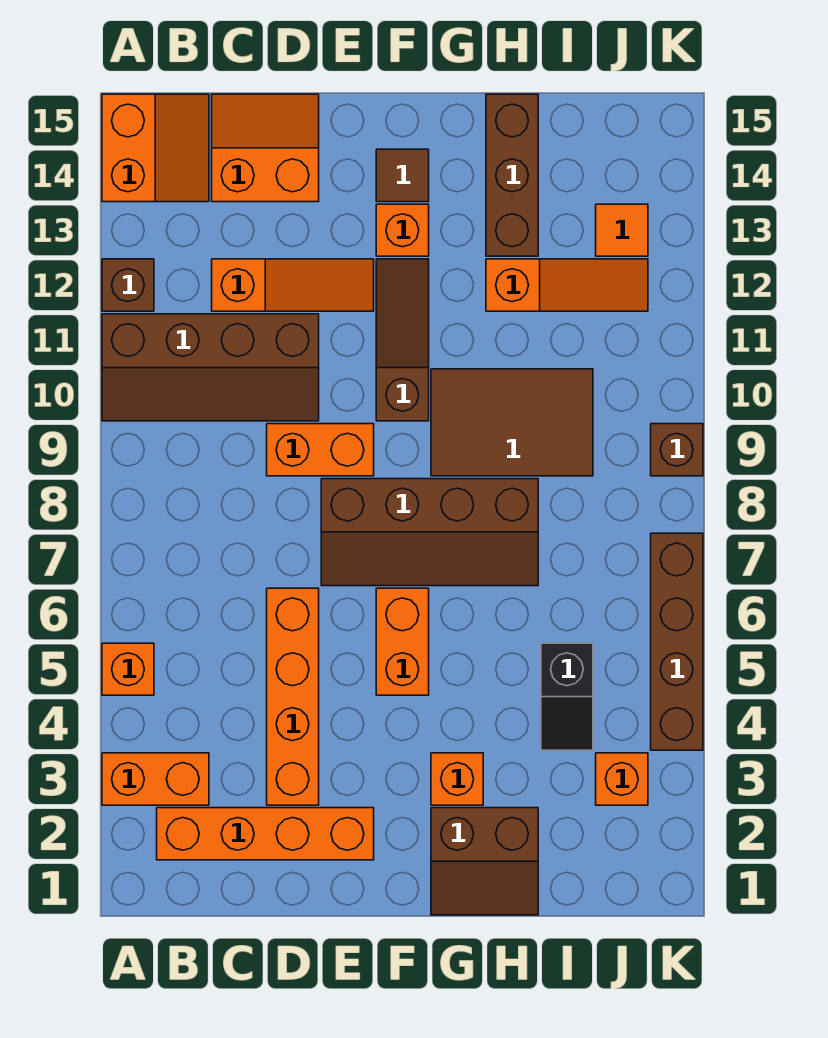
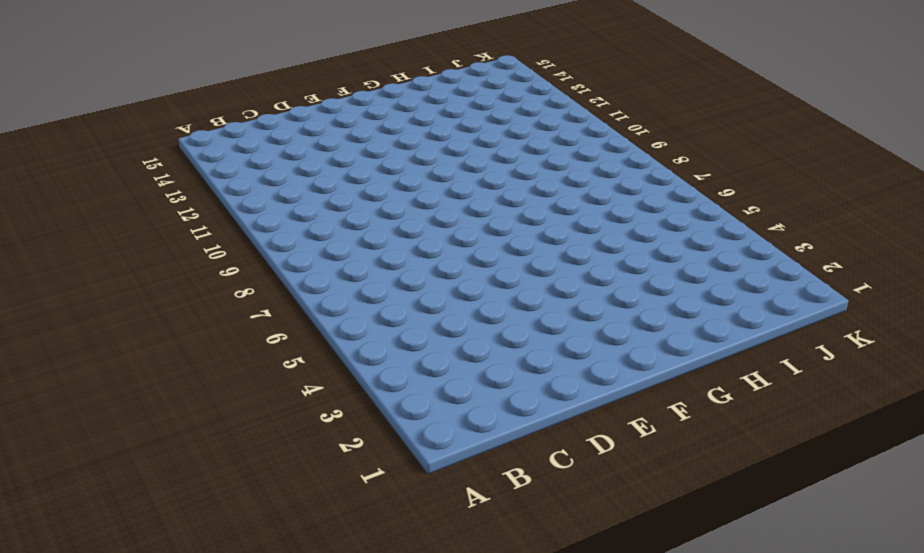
none -> orange 1x2 brick [102,753,209,805]
none -> orange 1x1 brick [102,643,154,695]
none -> brown 2x4 slope [102,314,319,421]

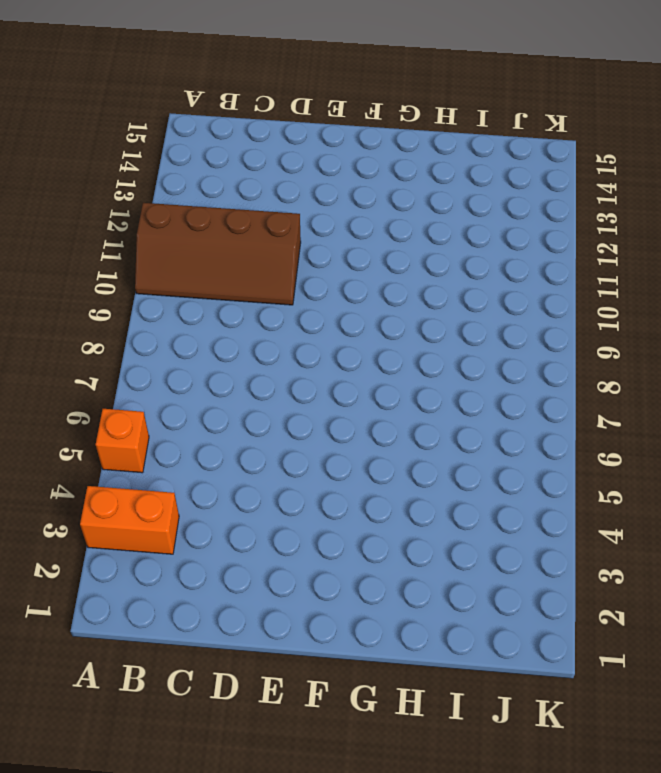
none -> brown 1x1 brick [102,259,154,311]
none -> orange 2x2 slope [102,94,209,202]
none -> orange 1x4 brick [157,808,374,860]

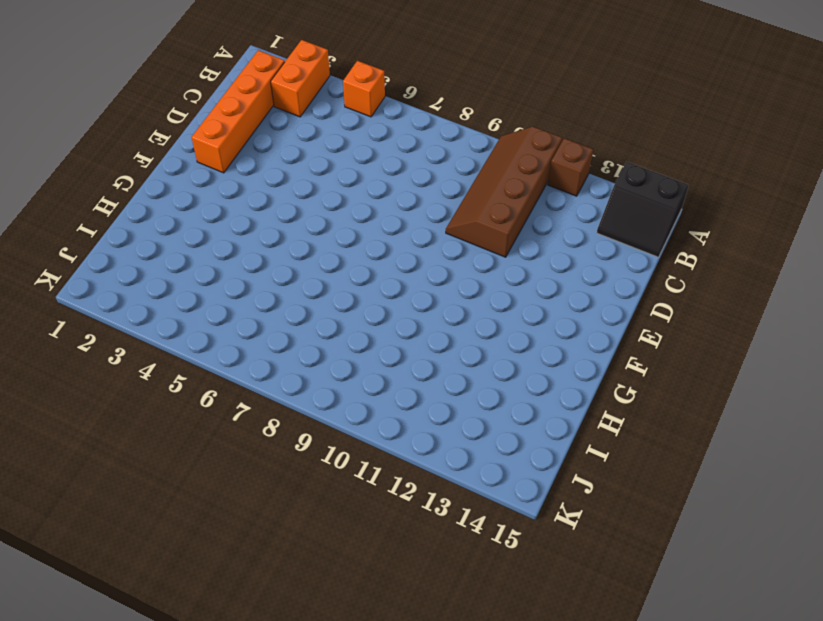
black 2x2 slope [597,162,689,257] -> orange 2x2 slope [102,94,209,202]
none -> orange 1x3 slope [212,259,374,311]
none -> orange 2x2 slope [212,94,319,202]
none -> orange 1x4 brick [267,588,319,805]

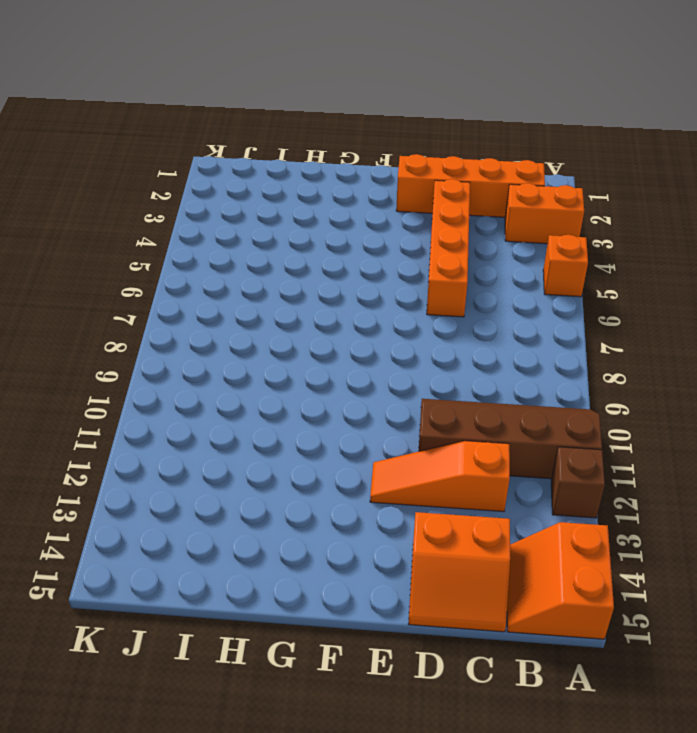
none -> orange 1x2 brick [267,424,374,476]
none -> brown 2x4 slope [321,479,538,586]
none -> orange 1x2 brick [376,588,429,695]

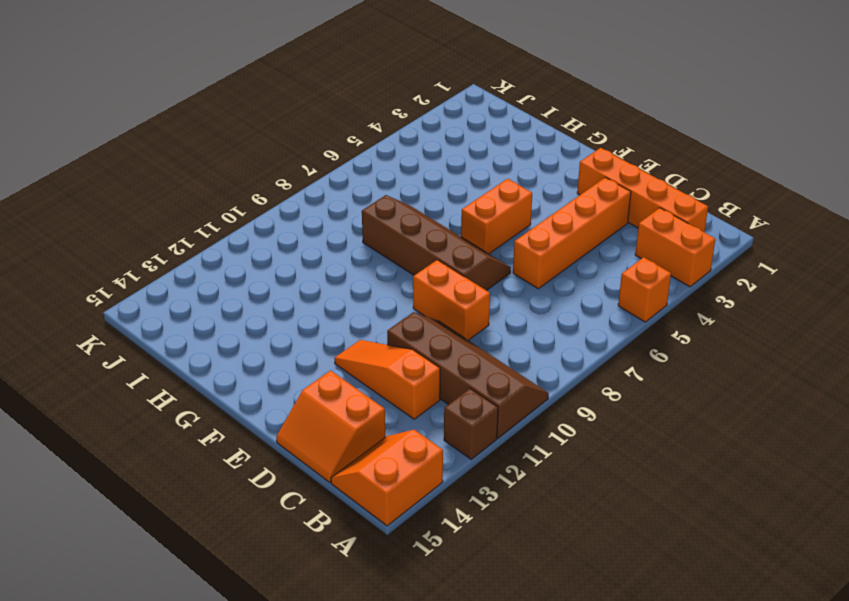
none -> brown 1x3 slope [376,259,429,421]
none -> orange 1x1 brick [376,204,429,256]
none -> brown 1x1 tile [376,149,429,202]

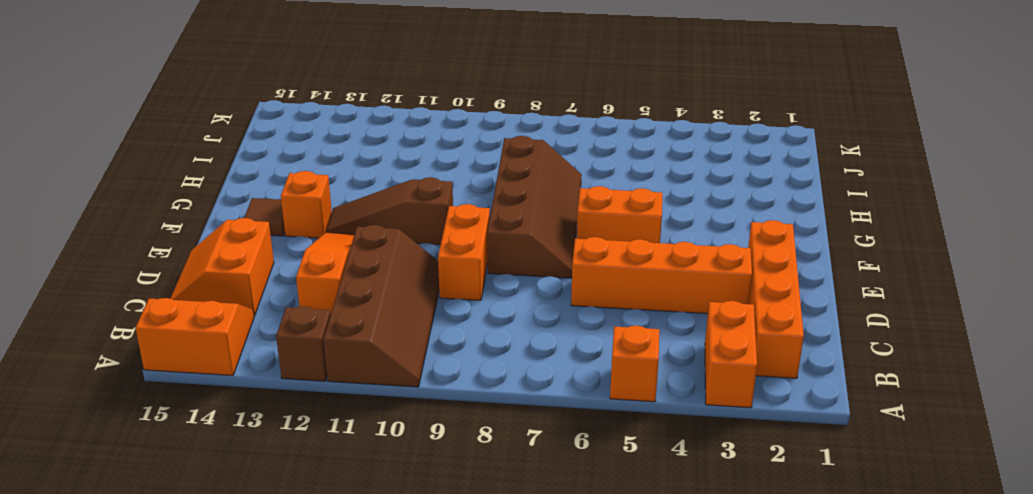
none -> brown 2x2 slope [431,808,538,915]
none -> orange 1x1 brick [431,753,483,805]
none -> brown 2x3 tile [431,369,593,476]

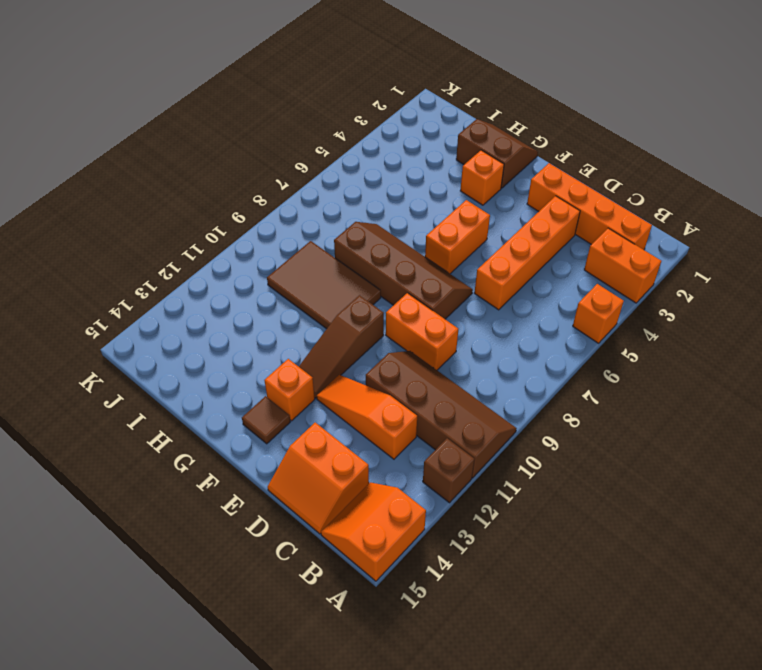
none -> orange 1x3 slope [486,259,648,311]
none -> brown 1x3 brick [486,94,538,256]
none -> black 1x2 slope [541,643,593,750]

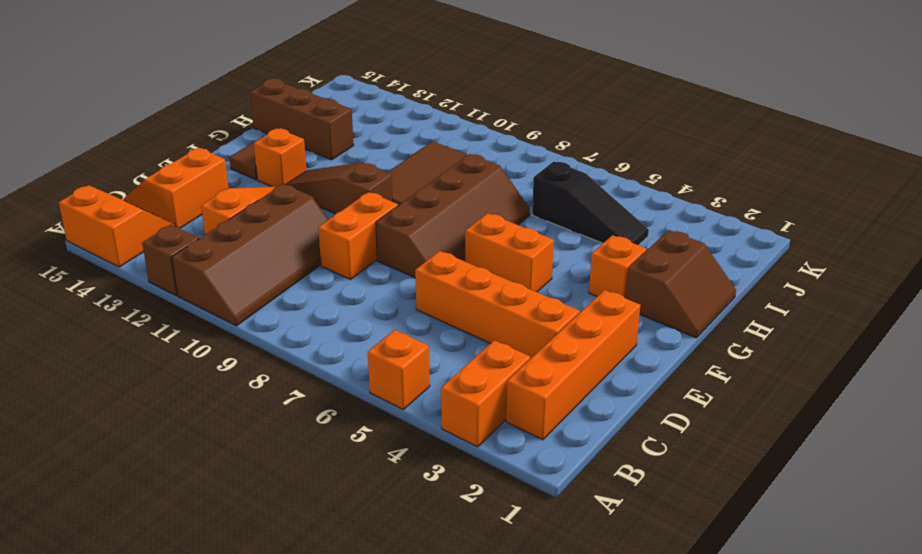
black 1x3 slope [532,161,649,245] -> black 1x2 slope [541,643,593,750]
none -> orange 1x3 slope [486,259,648,311]
none -> orange 1x1 brick [596,753,648,805]
none -> orange 1x1 tile [596,204,648,256]

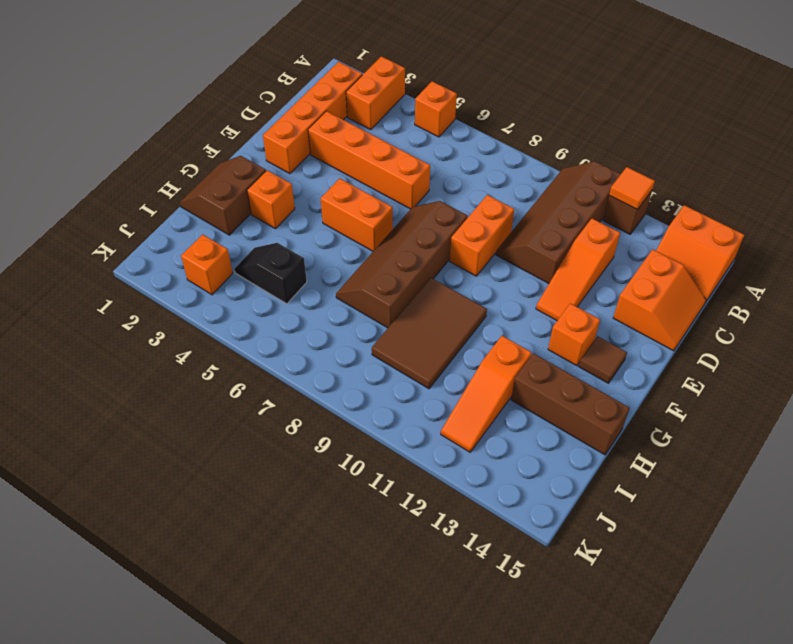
orange 1x1 tile [609,167,655,210] -> orange 1x1 tile moved to [596,204,648,256]
none -> brown 1x3 slope [376,259,429,421]
none -> brown 1x4 brick [651,533,703,750]
none -> brown 1x1 brick [651,424,703,476]

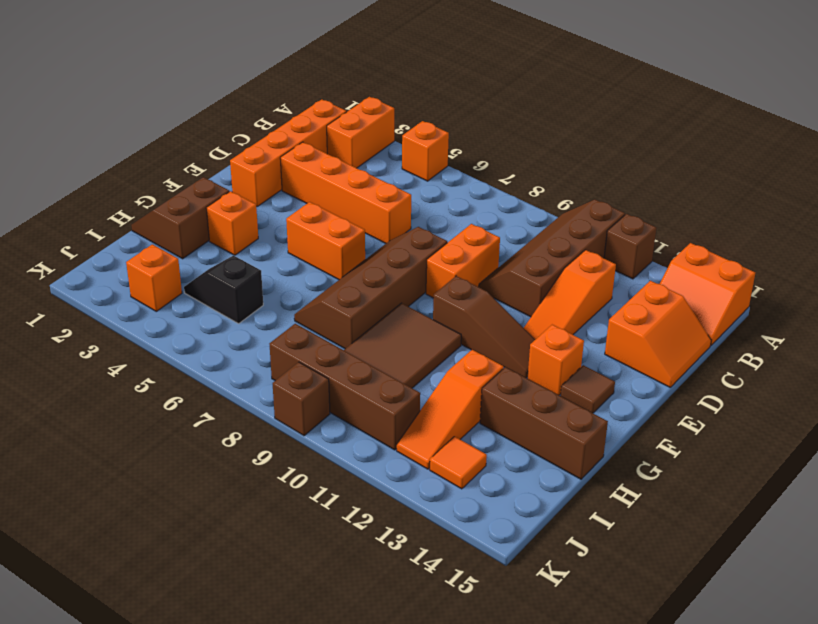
brown 1x4 brick [270,324,420,450] -> brown 1x4 brick moved to [651,533,703,750]

